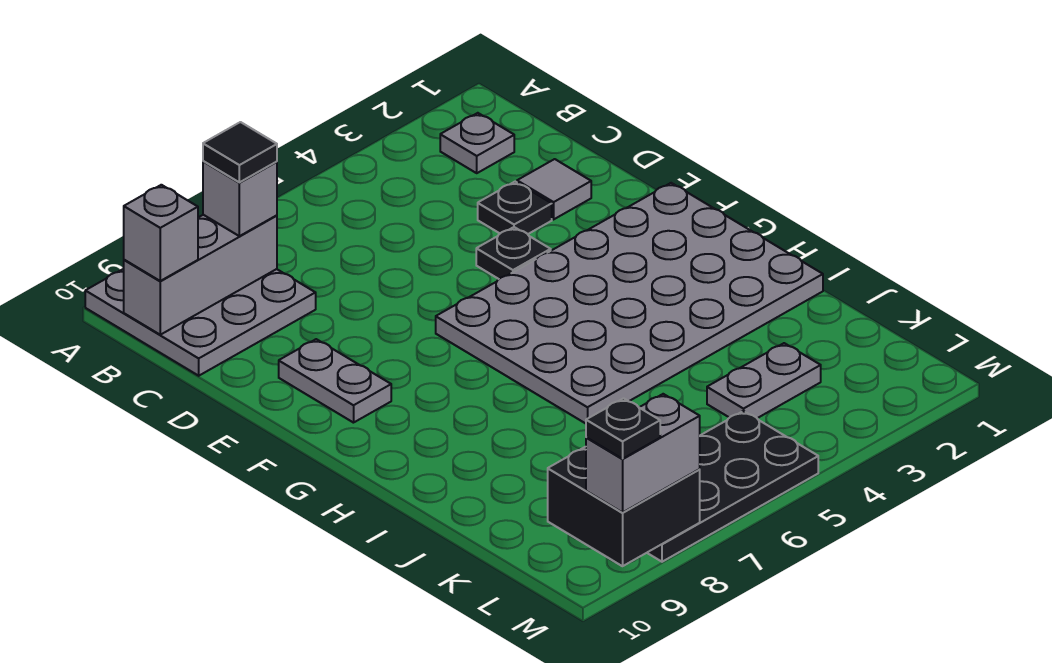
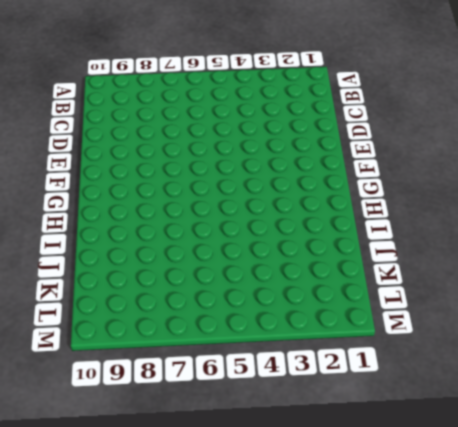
none -> grey 3x3 plate [85,269,316,376]
none -> grey 1x1 plate [440,113,514,173]
none -> grey 1x1 tile [517,159,591,219]

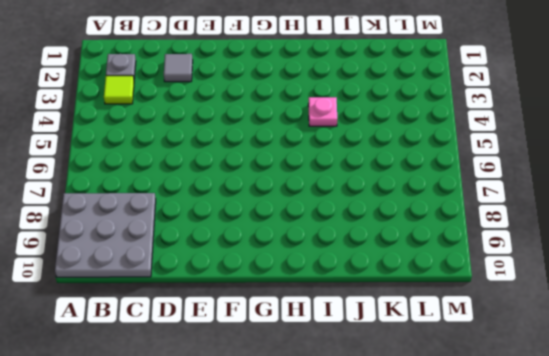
lime 1x1 tile [104,76,134,104] -> none
pink 1x1 plate [308,97,337,126] -> grey 4x6 plate [436,183,823,424]
none -> black 1x1 plate [478,182,552,234]
none -> black 1x1 plate [476,227,551,279]
none -> grey 1x2 plate [279,339,391,423]

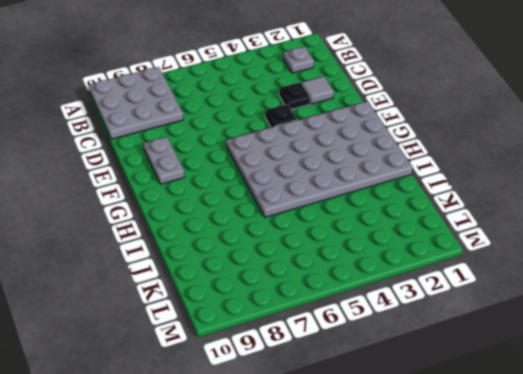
none -> grey 1x2 plate [707,343,821,418]
none -> black 2x4 plate [647,411,818,562]
none -> grey 1x3 brick [124,215,277,335]

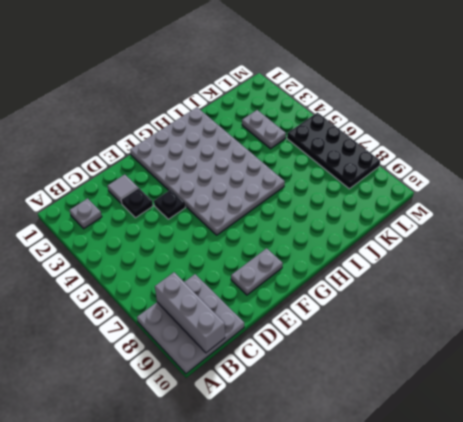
none -> black 2x2 brick [548,447,700,566]
none -> grey 1x1 brick [203,161,277,236]
none -> grey 1x1 brick [124,185,198,281]

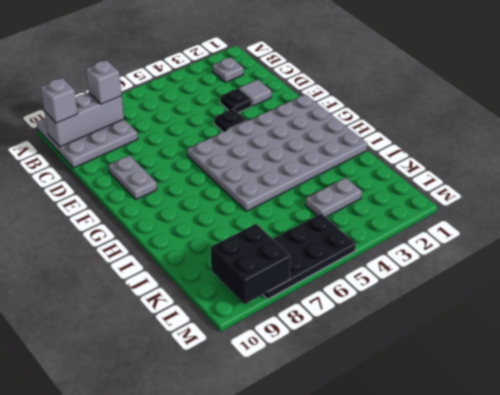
none -> grey 1x2 brick [586,394,700,512]
none -> black 1x1 tile [203,122,277,182]
none -> black 1x1 plate [586,398,660,459]

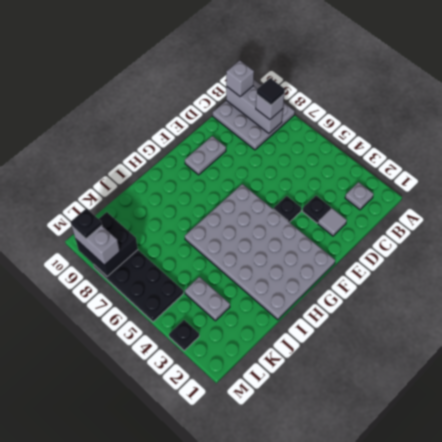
black 1x1 plate [169,320,199,351] -> none

